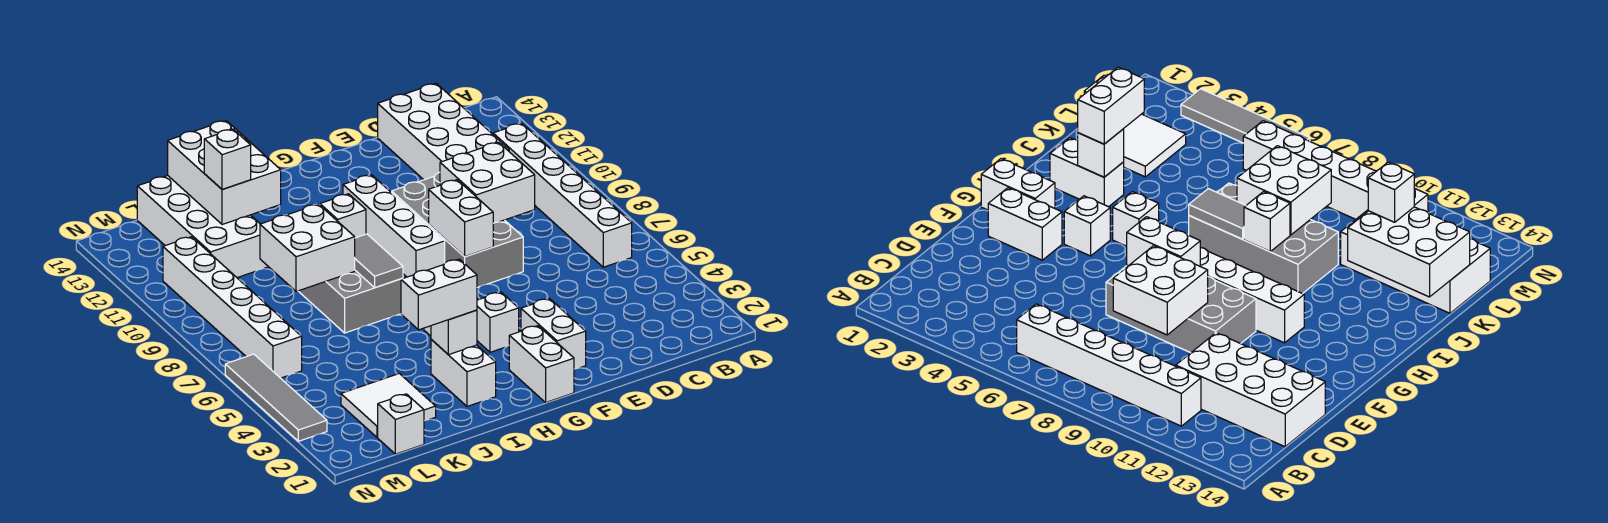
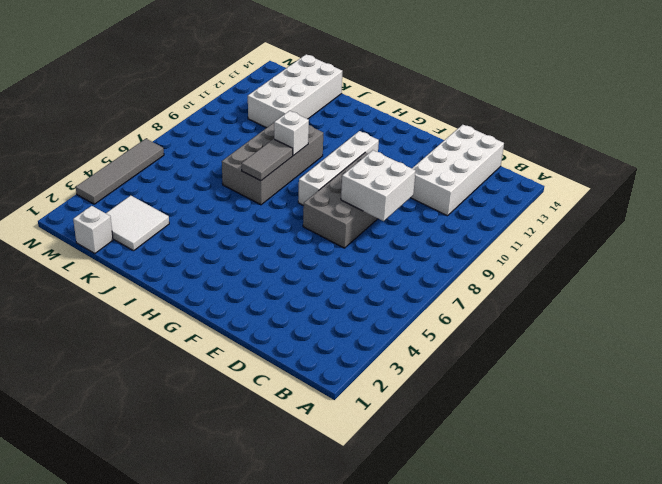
none -> white 1x6 brick [493,123,632,267]
none -> white 1x2 brick [521,299,586,369]
none -> white 1x2 brick [509,326,574,402]

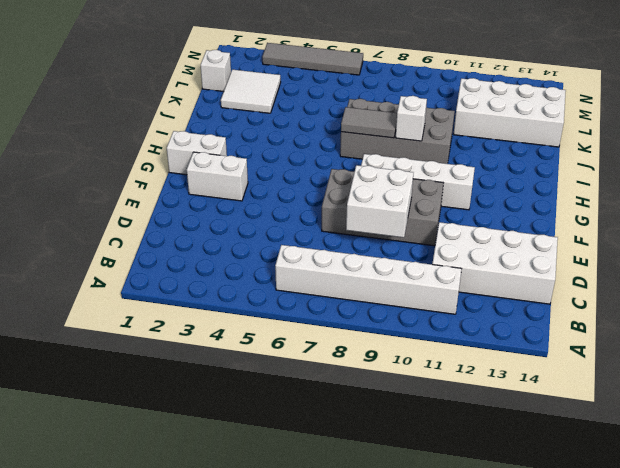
none -> white 1x1 brick [477,292,519,352]
none -> white 1x1 brick [1113,192,1159,246]
none -> white 1x2 brick [431,339,496,406]

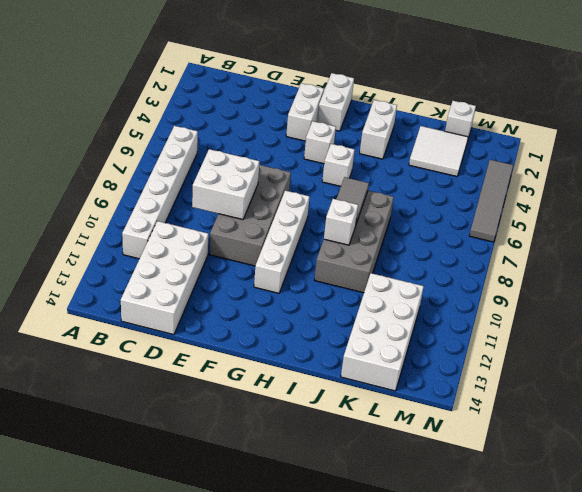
none -> white 1x6 brick [163,237,302,378]
none -> white 1x2 brick [429,180,493,257]
none -> white 1x1 brick [431,310,477,355]

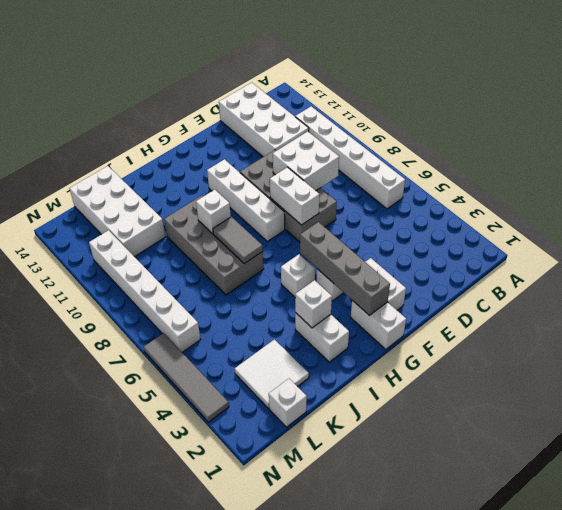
grey 1x4 brick [300,222,390,316] -> none
none -> white 2x2 brick [260,204,355,291]
none -> white 2x3 brick [168,121,281,225]
none -> white 1x2 brick [401,259,477,330]

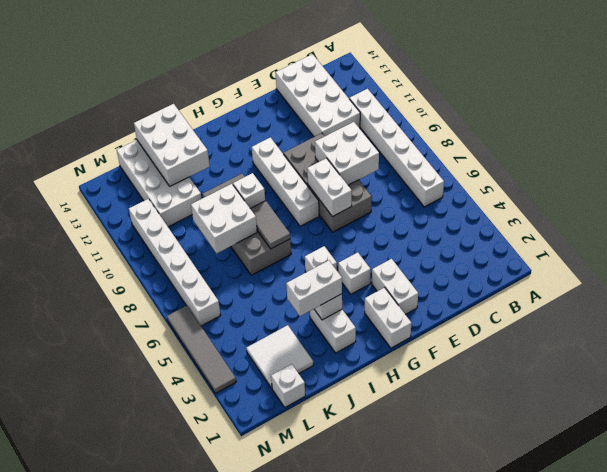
none -> white 1x1 brick [204,129,251,190]

